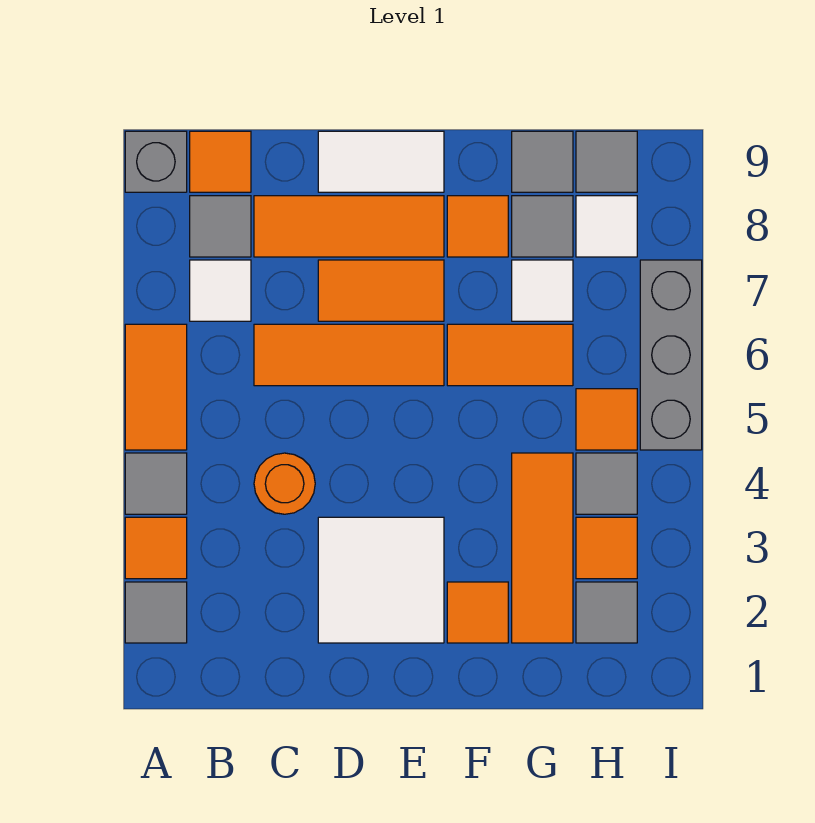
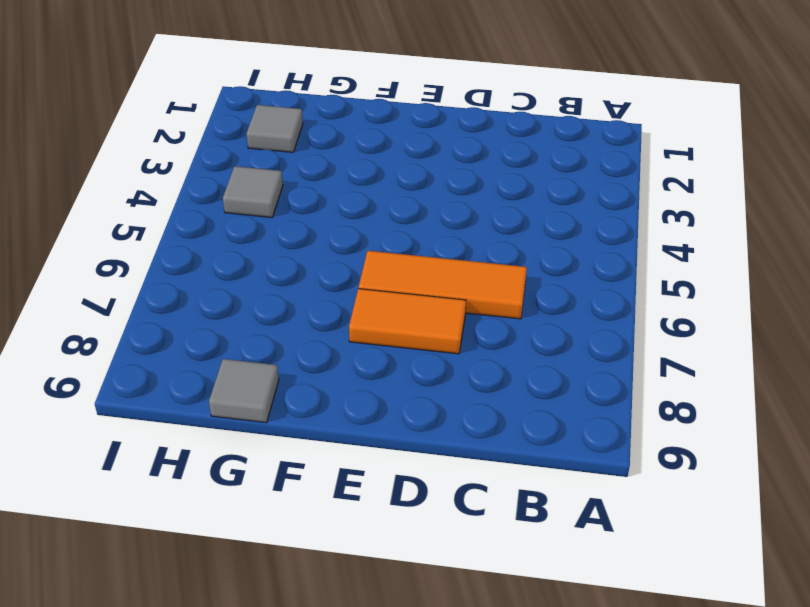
none -> grey 1x1 tile [125,582,187,643]
none -> orange 1x1 tile [125,517,187,579]
none -> grey 1x1 tile [125,453,187,514]

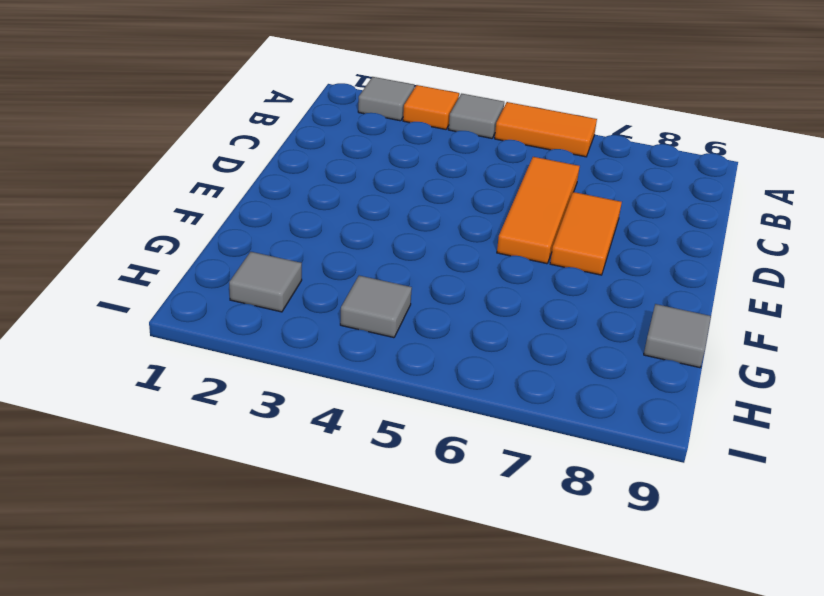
none -> grey 1x1 brick [125,131,187,192]
none -> white 1x1 tile [190,260,251,321]
none -> grey 1x1 tile [190,196,251,257]

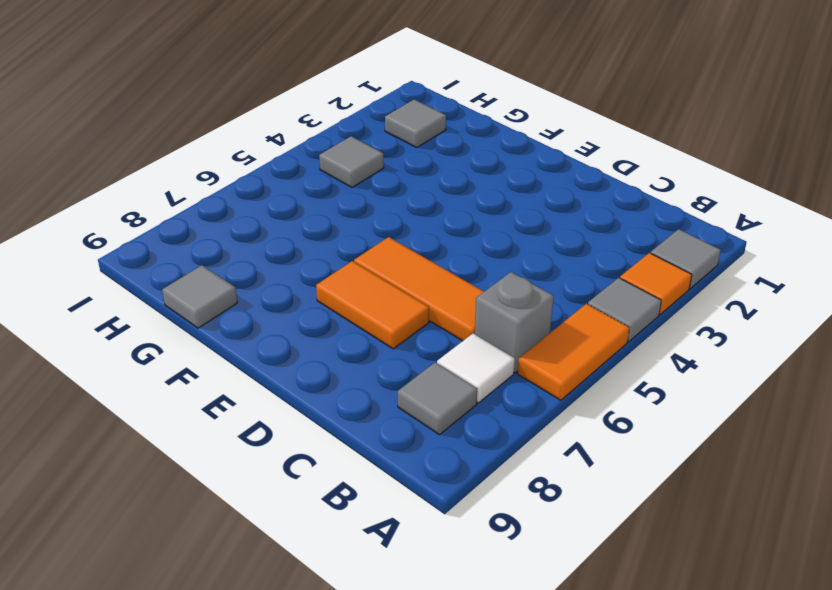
grey 1x1 brick [475,272,554,373] -> grey 1x1 brick moved to [125,131,187,192]
none -> orange 1x1 tile [190,131,251,192]
none -> orange 1x1 round brick [254,453,315,514]
none -> orange 1x3 tile [254,196,444,257]

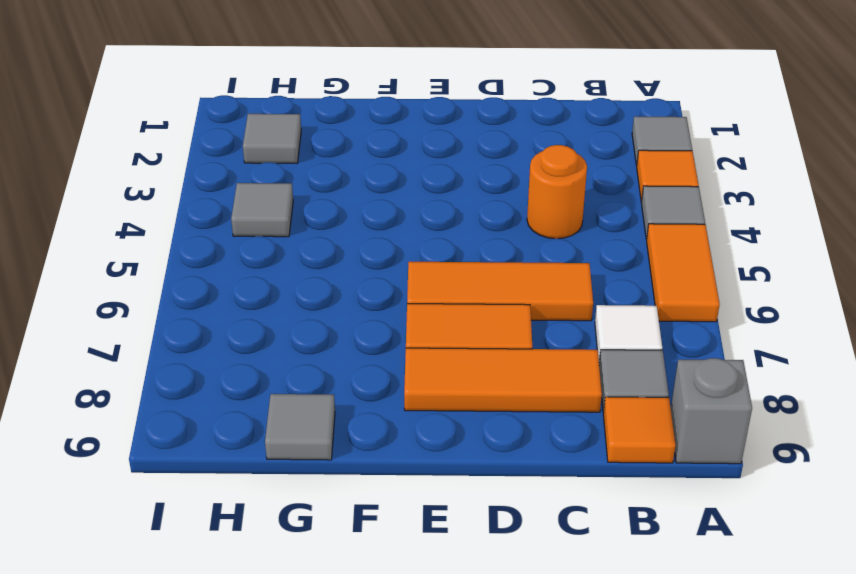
none -> white 2x2 tile [318,517,444,643]
none -> white 1x2 tile [318,131,444,192]
none -> orange 1x1 tile [447,582,508,643]

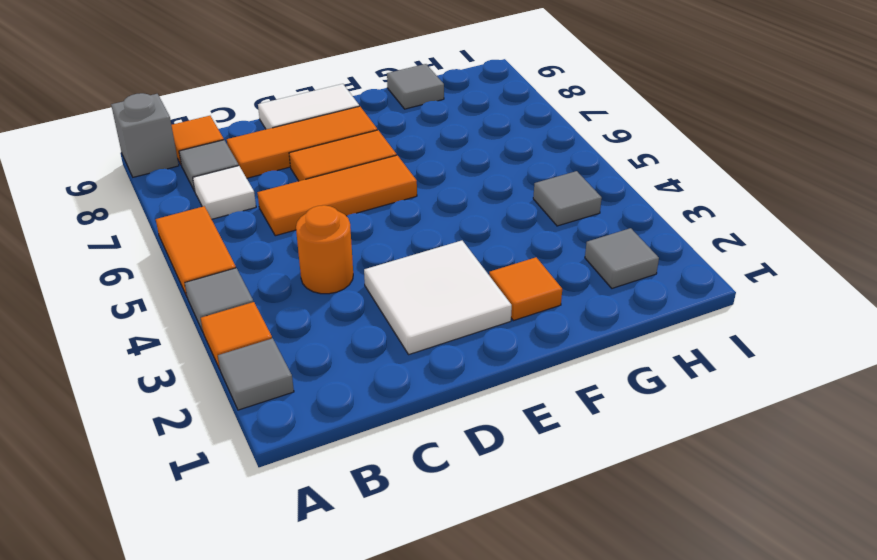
none -> orange 1x2 tile [447,324,573,386]
none -> orange 1x1 tile [447,196,508,257]
none -> orange 1x3 tile [512,453,573,643]

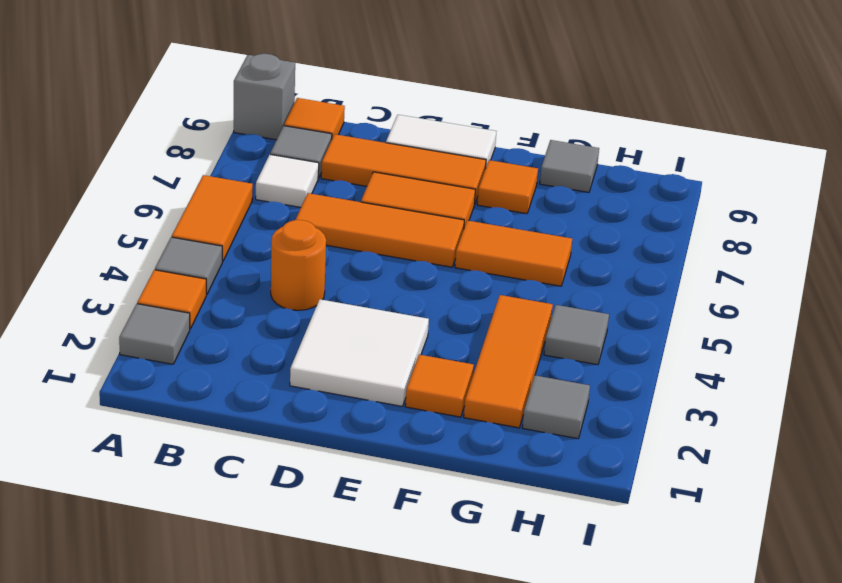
none -> white 1x1 tile [512,260,573,321]
none -> grey 1x1 tile [512,196,573,257]
none -> orange 1x1 tile [576,517,637,579]

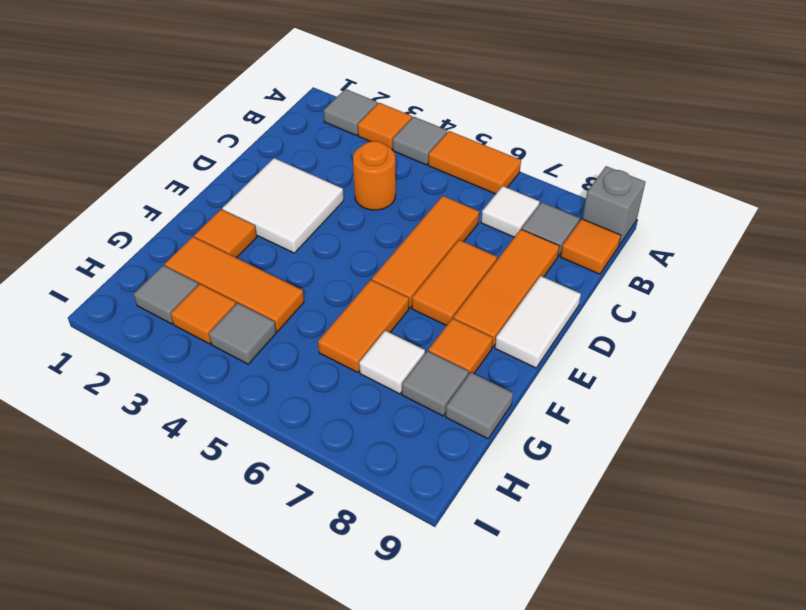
none -> orange 1x1 tile [576,389,637,450]
none -> white 1x1 tile [576,196,637,257]
none -> grey 1x1 tile [576,131,637,192]

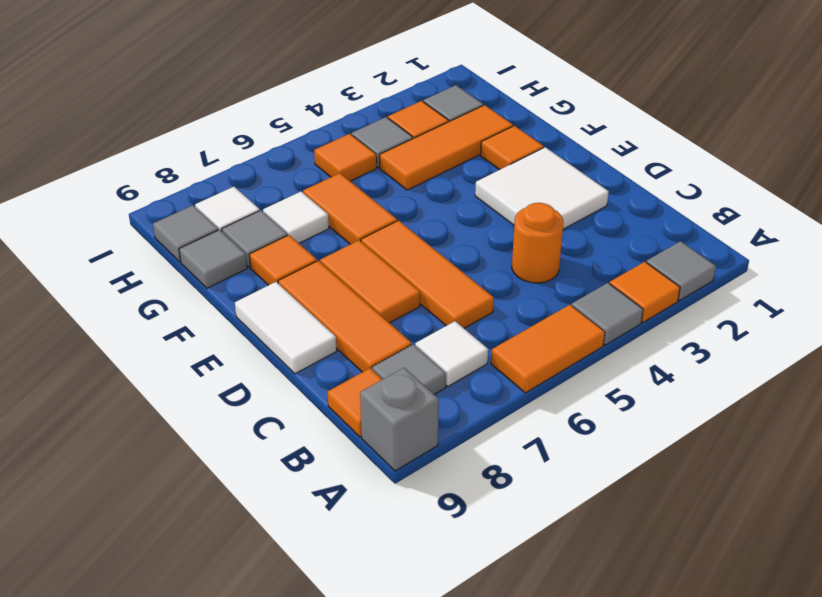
none -> grey 1x3 brick [640,260,702,450]

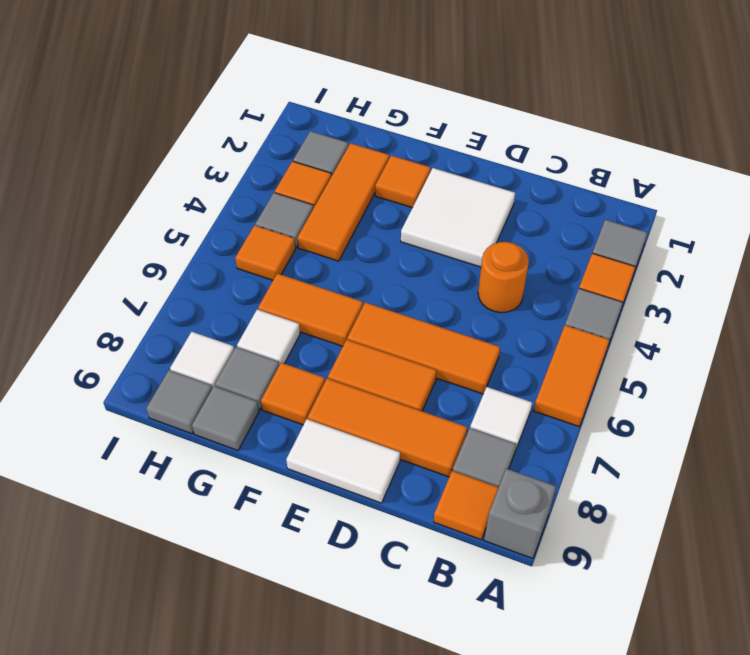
none -> grey 1x3 brick [640,260,702,450]

